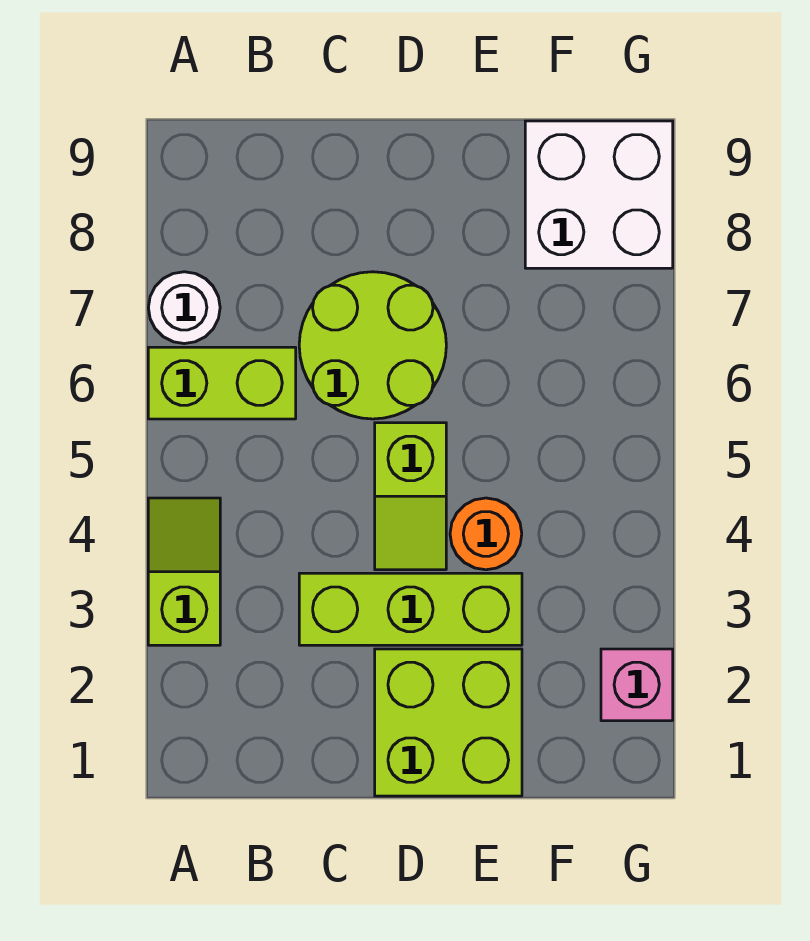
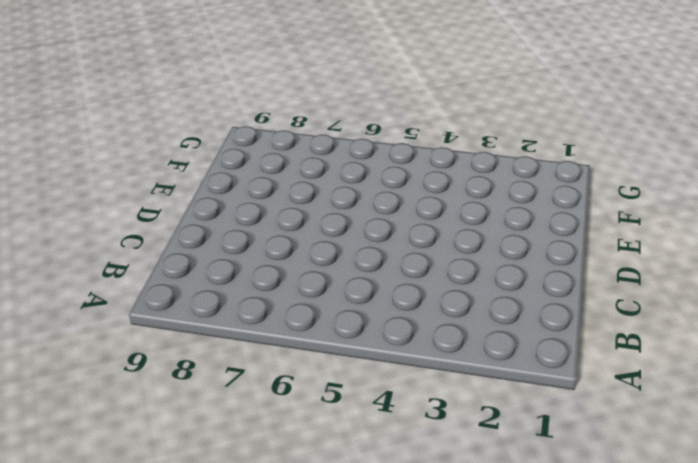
none -> lime 1x2 slope [148,498,220,645]
none -> lime 1x2 brick [148,347,296,419]

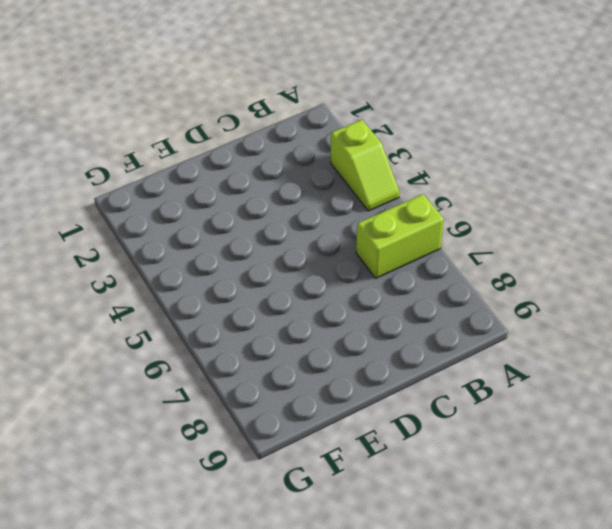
none -> white 1x1 round brick [148,272,220,344]
none -> lime 1x3 brick [299,573,522,645]

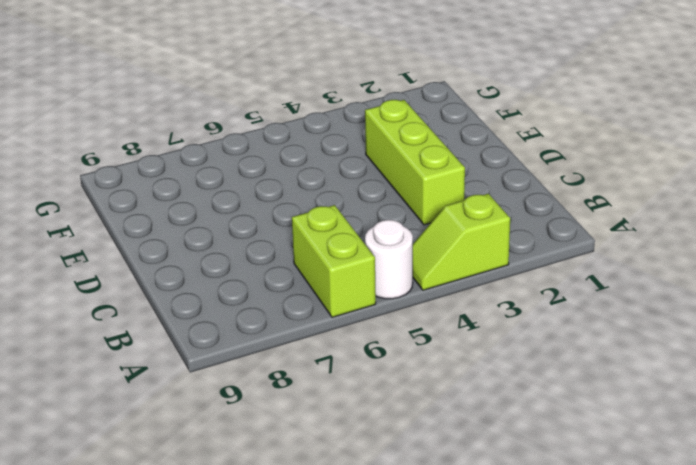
white 1x1 round brick [365,220,413,299] -> white 1x1 round brick moved to [148,272,220,344]
none -> lime 2x2 round brick [299,272,446,419]
none -> lime 2x2 brick [375,649,522,796]

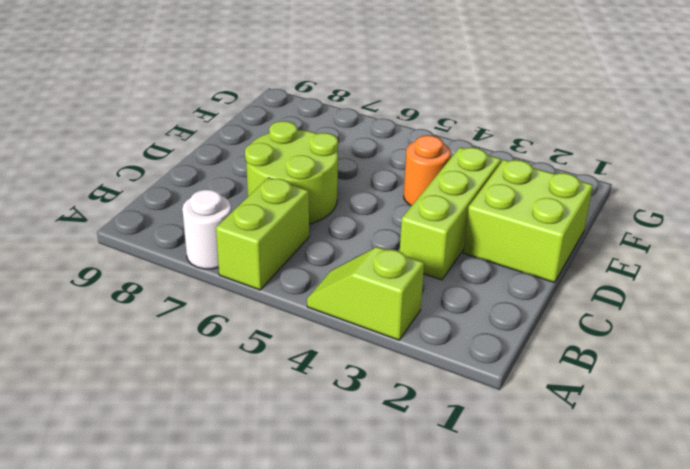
none -> lime 1x2 slope [375,423,446,570]
none -> white 2x2 brick [525,121,673,268]

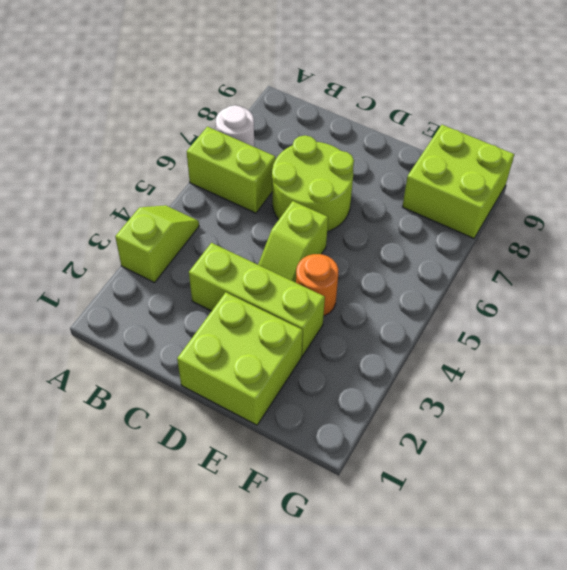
lime 2x2 brick [402,125,514,238] -> white 2x2 brick [525,121,673,268]
none -> pink 1x1 brick [601,649,673,721]

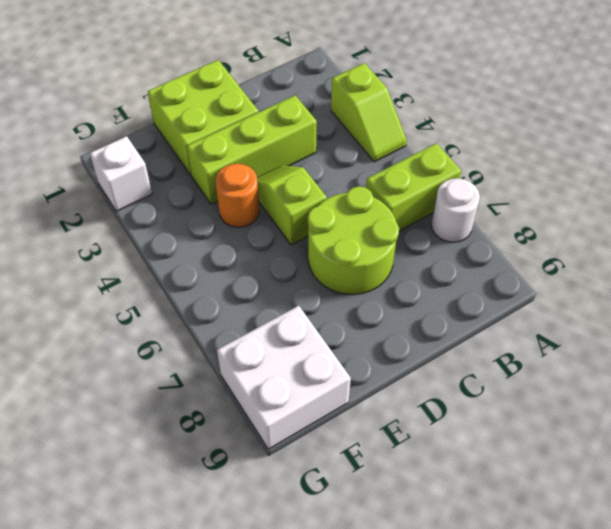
white 1x1 brick [90,136,152,211] -> pink 1x1 brick [601,649,673,721]

